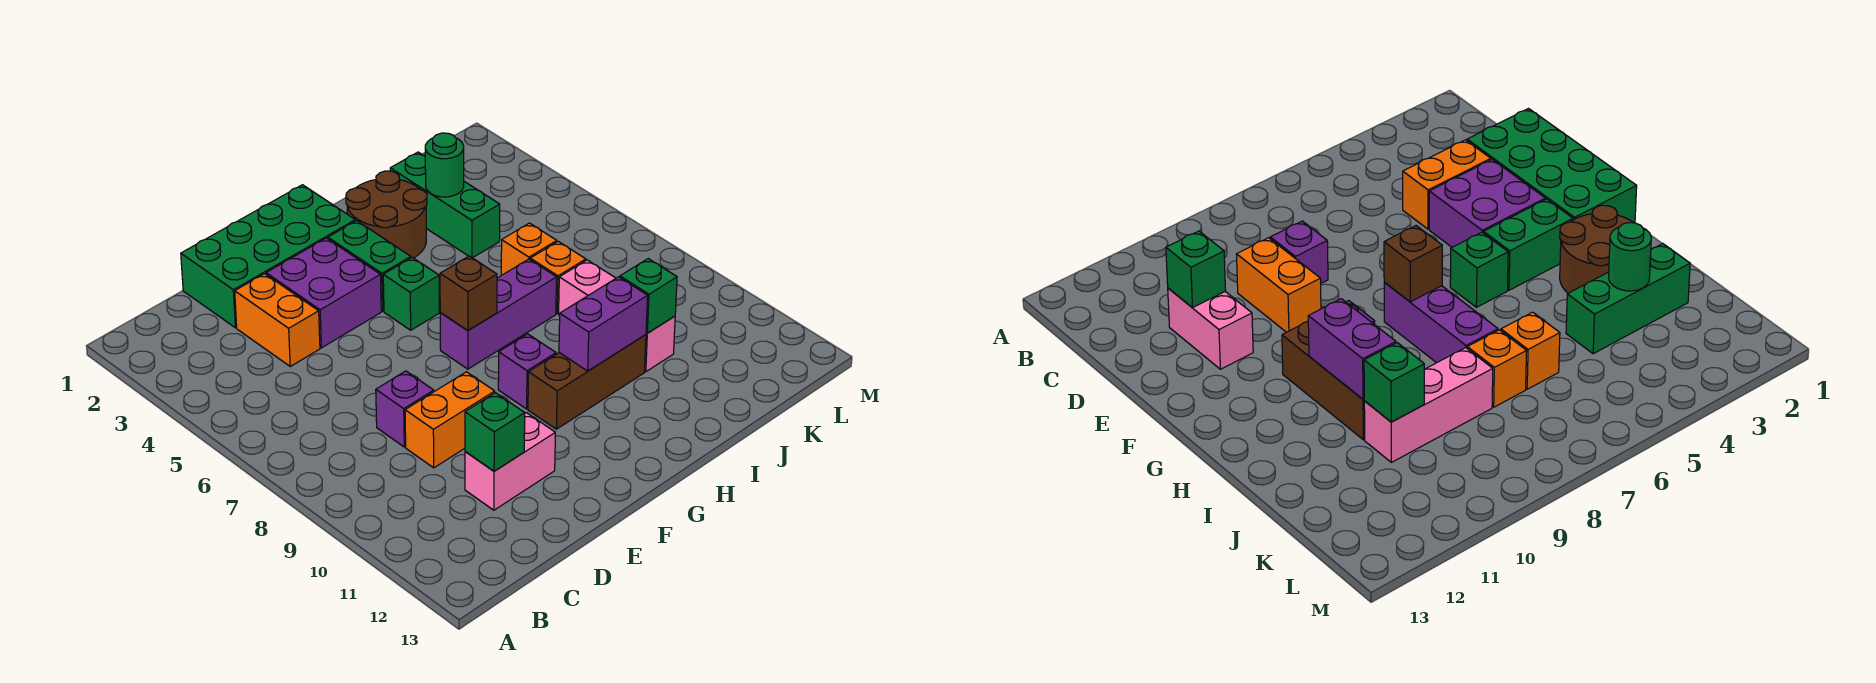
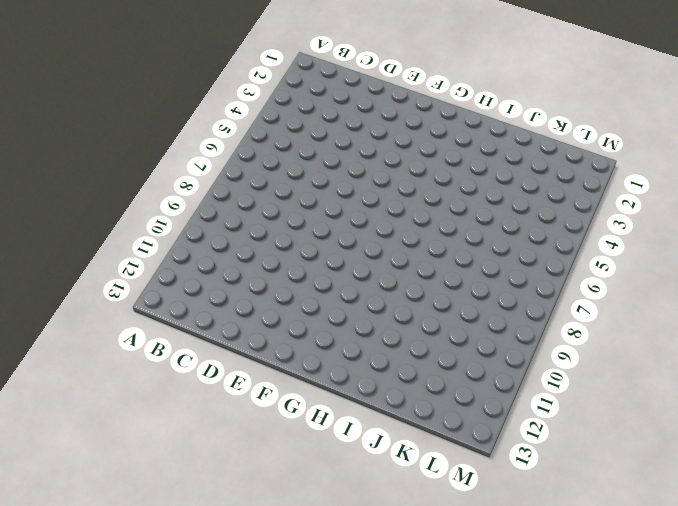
none -> green 2x4 brick [181,185,355,328]
none -> orange 1x2 brick [235,274,320,366]
none -> purple 1x1 brick [376,371,434,447]

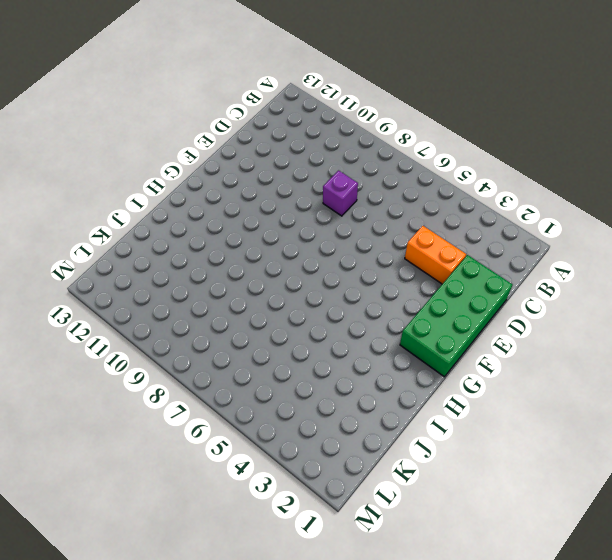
none -> orange 1x2 brick [405,372,495,468]
none -> pink 1x2 brick [465,413,555,510]
none -> purple 2x2 brick [266,238,381,348]

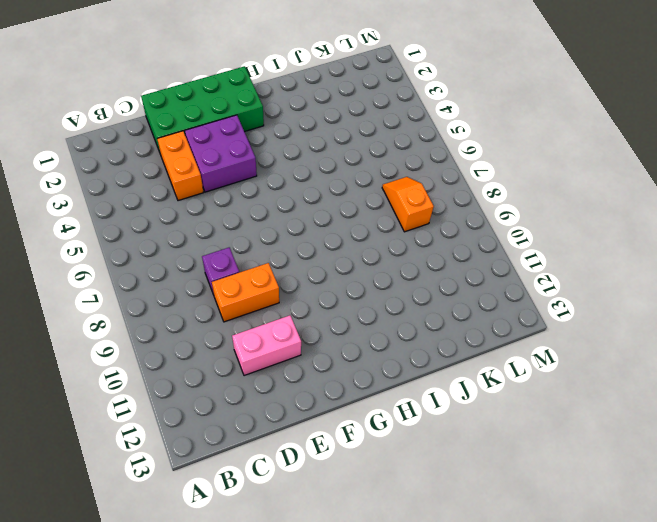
orange 1x2 slope [382,177,434,232] -> none
none -> green 1x2 brick [328,221,411,311]
none -> green 1x1 brick [383,258,439,330]
none -> purple 1x3 brick [440,259,557,369]

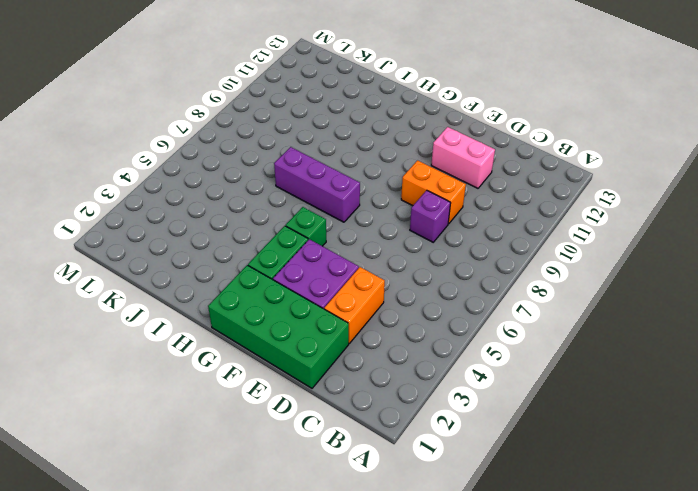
none -> purple 1x1 brick [498,334,556,409]
none -> brown 1x3 brick [528,335,646,429]
none -> brown 2x2 round brick [346,171,427,258]

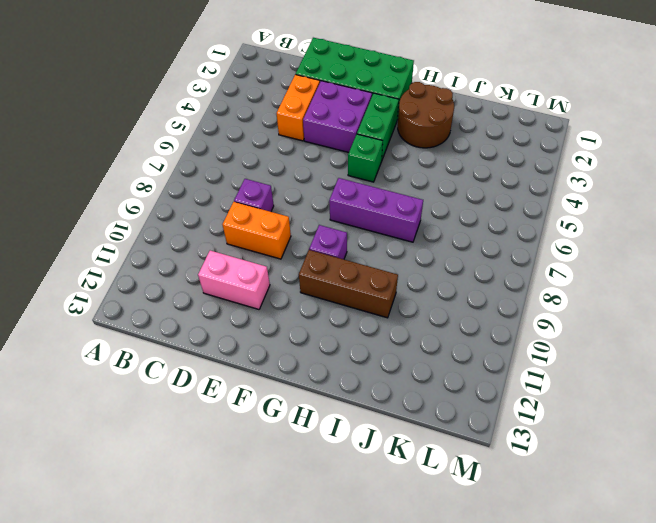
none -> green 1x3 brick [390,152,500,258]
none -> orange 1x1 brick [501,223,557,275]
none -> orange 1x1 brick [530,241,586,314]

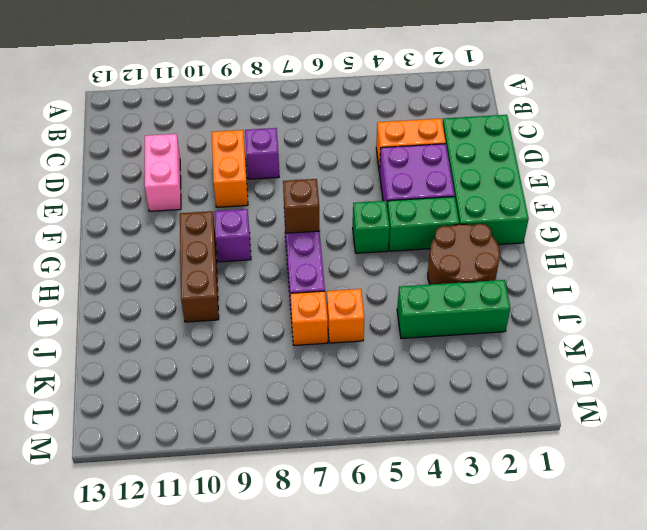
none -> pink 1x3 brick [559,260,675,372]
none -> green 1x1 brick [465,393,525,471]
none -> purple 1x2 brick [559,277,648,371]

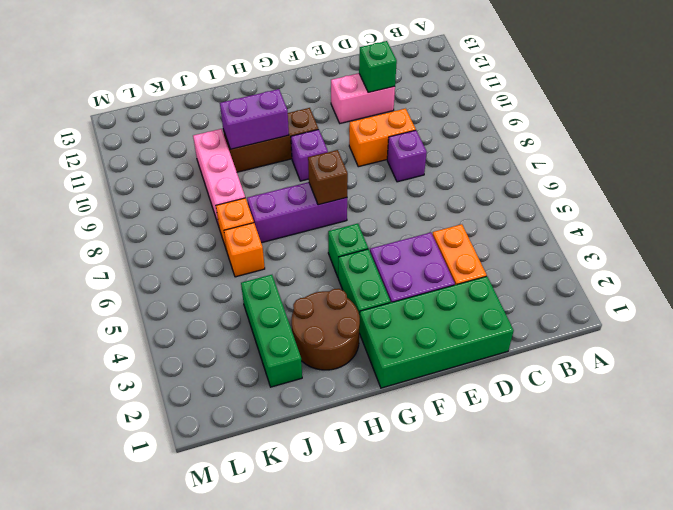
none -> green 1x1 round brick [425,133,464,197]
none -> green 1x1 brick [620,259,677,333]

